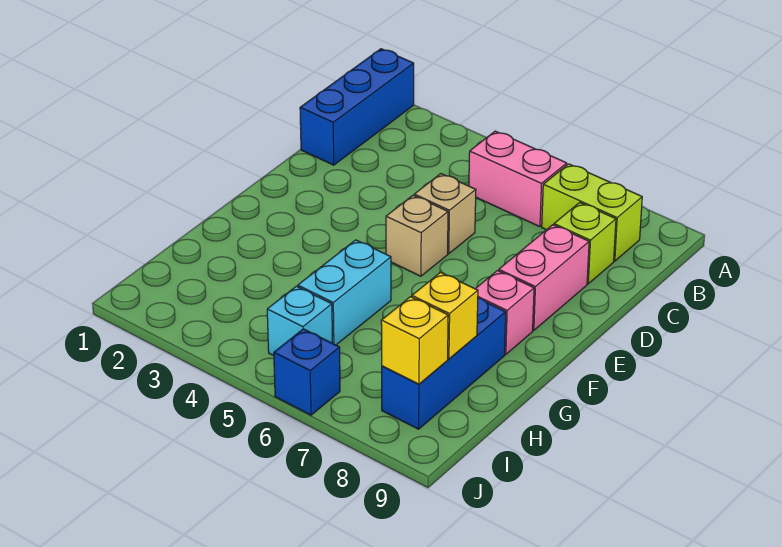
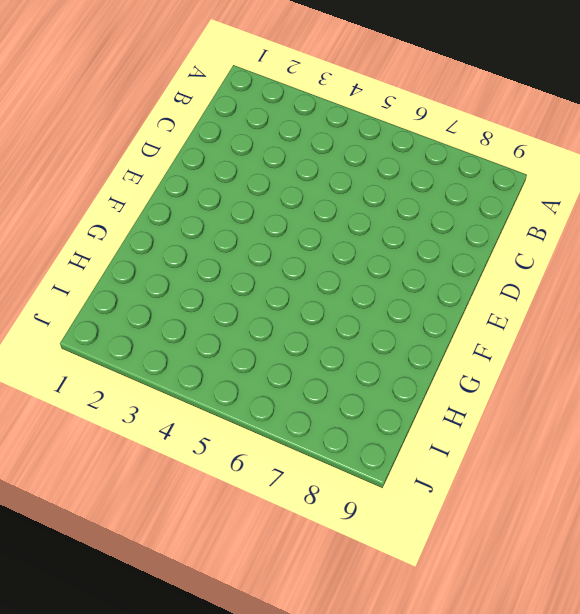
none -> blue 1x3 brick [300,49,414,165]
none -> pink 1x2 brick [469,131,567,227]
none -> lime 1x2 brick [542,164,642,261]

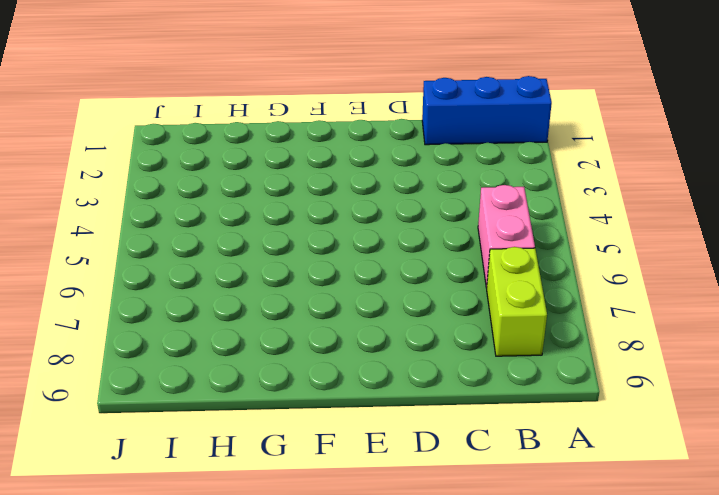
none -> lime 1x1 brick [554,203,616,284]
none -> tan 1x1 brick [414,174,476,254]
none -> pink 1x2 brick [499,225,589,330]

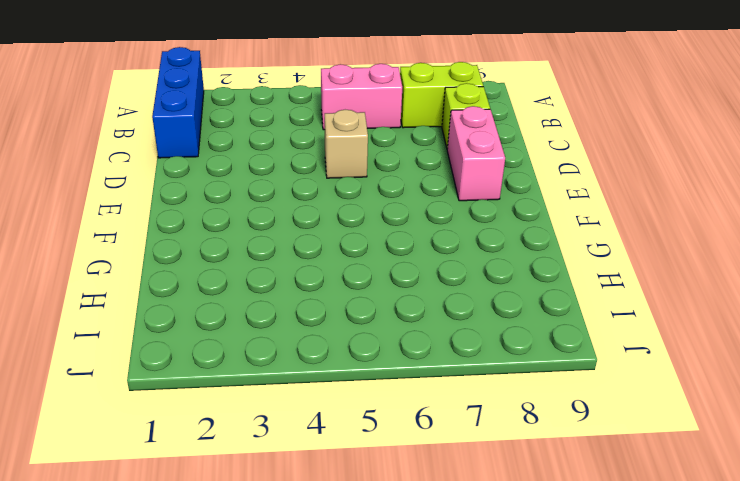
none -> tan 1x1 brick [386,195,448,276]
none -> pink 1x1 brick [476,271,534,354]
none -> cyan 1x2 brick [298,240,391,345]

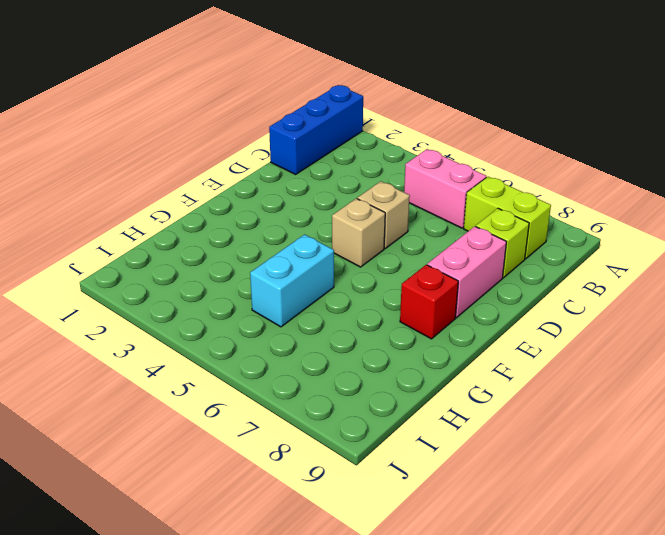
red 1x1 brick [400,265,458,339] -> pink 1x1 brick [476,271,534,354]
none -> blue 1x3 brick [382,298,506,429]
none -> cyan 1x1 brick [267,286,332,356]
none -> blue 1x1 brick [274,329,340,415]

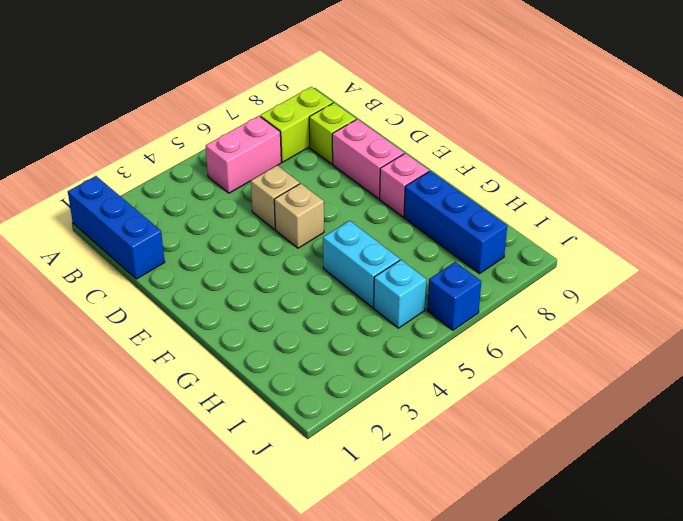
none -> yellow 1x1 brick [412,272,478,359]
none -> yellow 1x1 brick [381,297,448,384]

